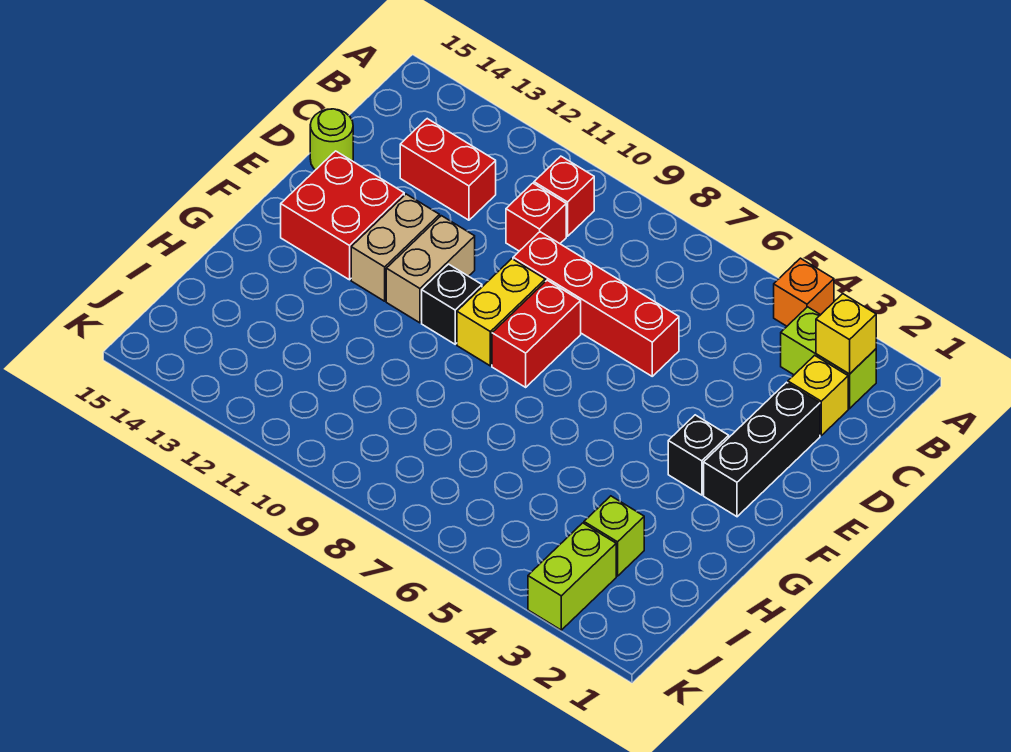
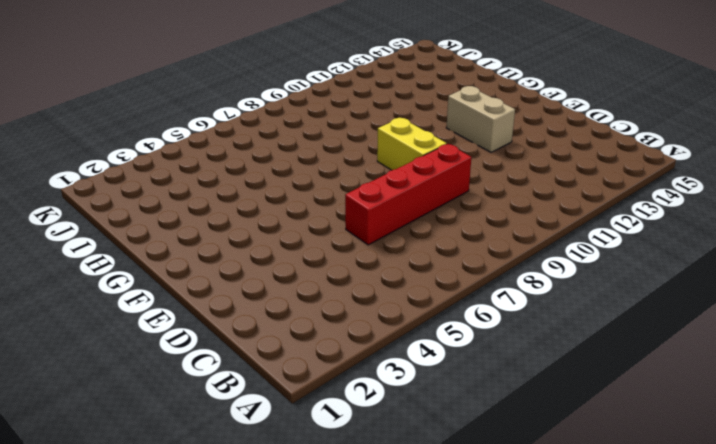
none -> orange 1x1 brick [774,258,834,326]
none -> lime 1x2 brick [781,307,876,409]
none -> red 1x1 brick [534,156,594,236]

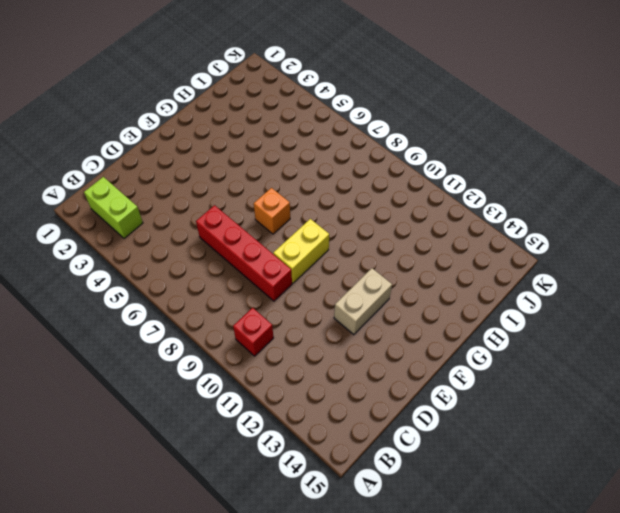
orange 1x1 brick [254,188,290,234] -> orange 1x1 brick moved to [774,258,834,326]
none -> yellow 1x1 brick [788,355,848,435]
none -> red 1x1 brick [506,183,566,251]
none -> red 1x2 brick [400,119,496,220]

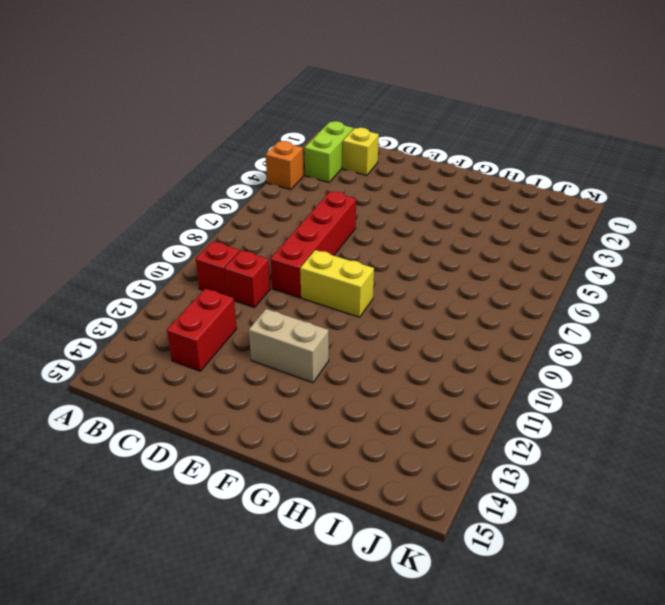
none -> black 1x3 brick [704,382,820,517]
none -> lime 1x1 round brick [310,109,353,170]
none -> red 1x2 brick [492,280,581,387]

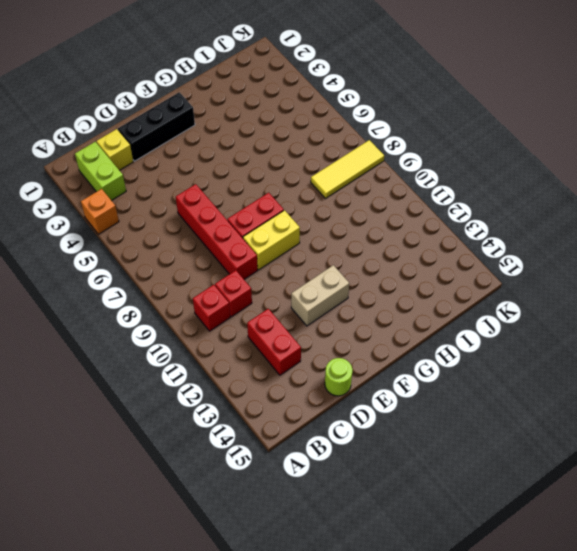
yellow 1x3 tile [311,140,384,198] -> none
none -> tan 1x2 brick [386,216,475,323]
none -> red 2x2 brick [281,151,404,280]
none -> black 1x1 brick [668,415,729,495]

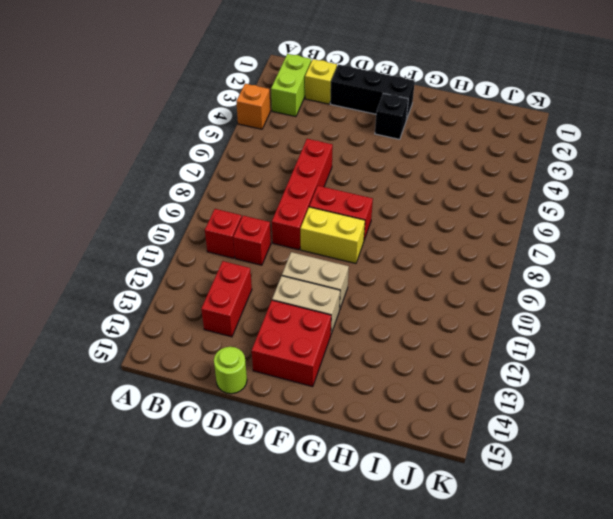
none -> black 1x1 brick [422,264,482,344]
none -> lime 1x1 brick [584,496,644,576]
none -> lime 1x2 brick [528,523,616,630]

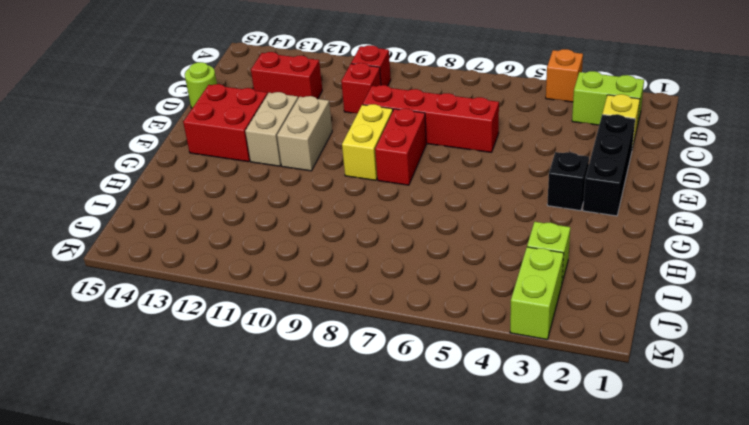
none -> black 1x1 brick [422,264,482,344]
none -> yellow 1x1 brick [816,294,876,374]

